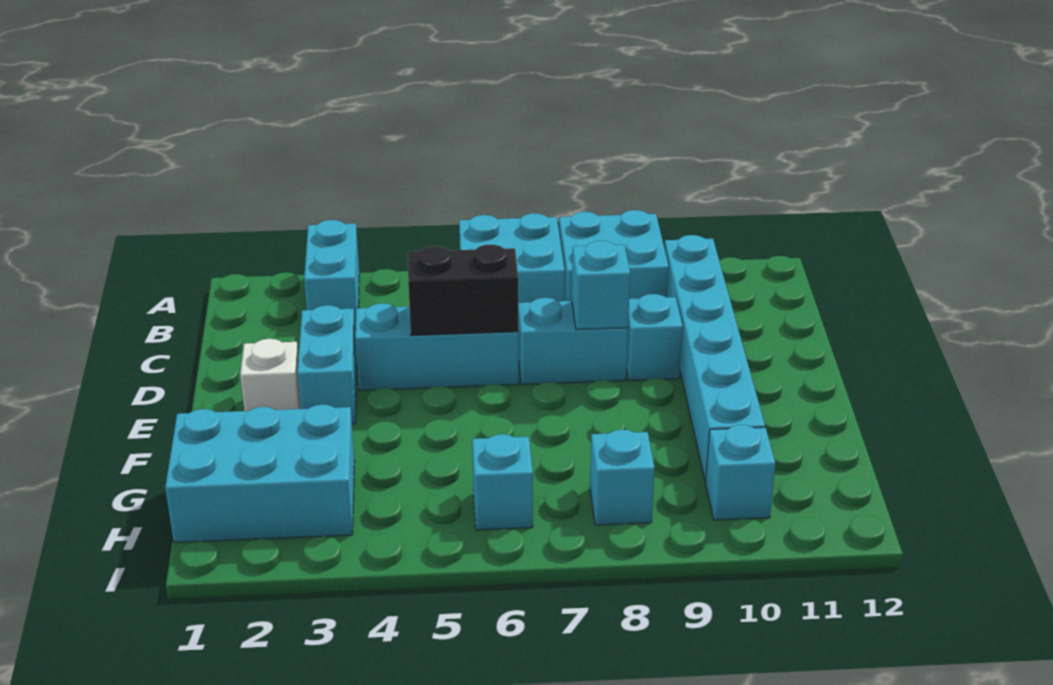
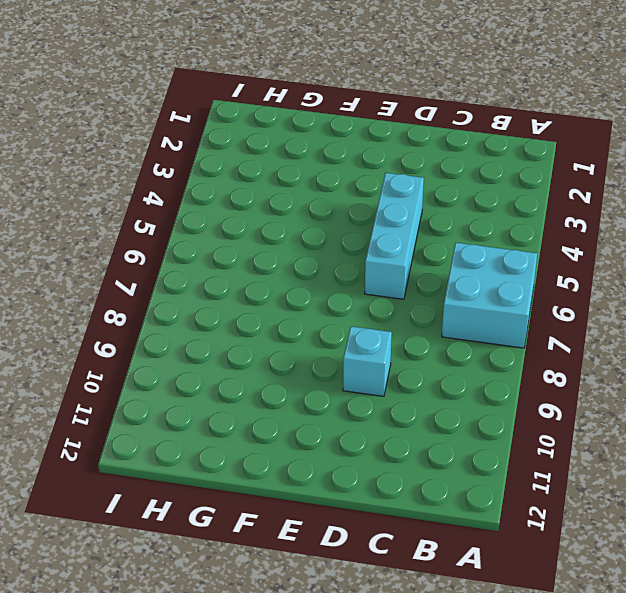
none -> cyan 1x2 brick [304,220,359,329]
none -> cyan 2x2 brick [559,210,669,301]
none -> cyan 1x6 brick [664,235,765,482]

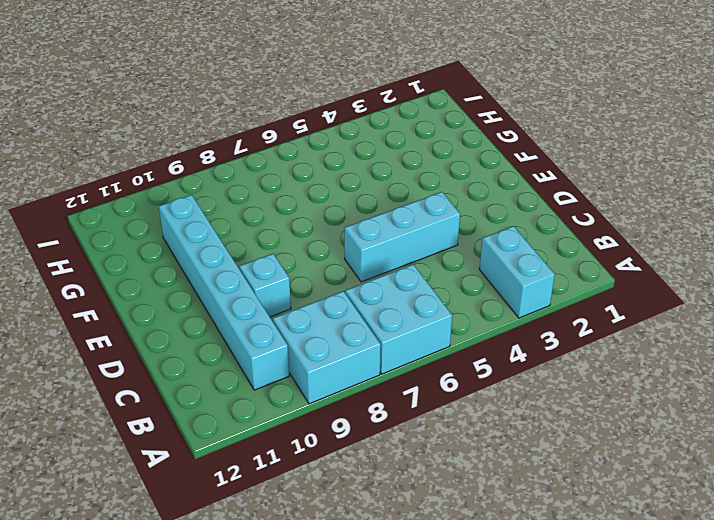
none -> cyan 1x2 brick [297,305,357,424]
none -> cyan 1x2 brick [518,298,628,385]
none -> white 1x1 brick [240,339,301,411]

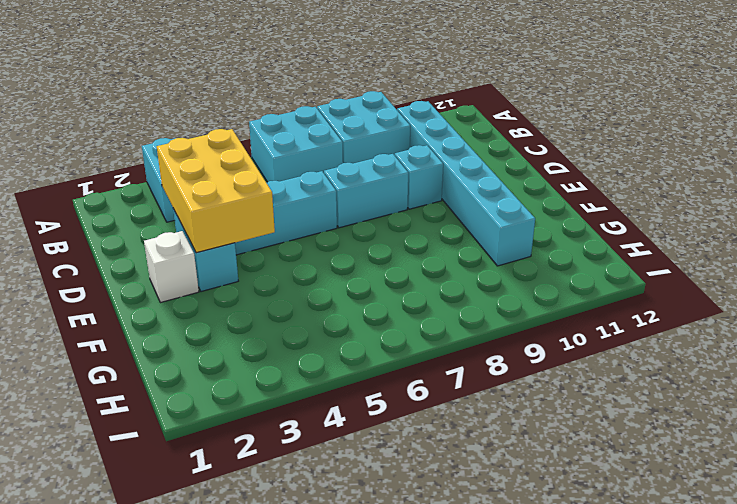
yellow 2x3 brick [157,129,275,253] -> none
none -> cyan 2x3 brick [165,405,355,543]
none -> cyan 1x1 brick [472,434,533,530]
none -> cyan 1x1 brick [590,430,655,525]

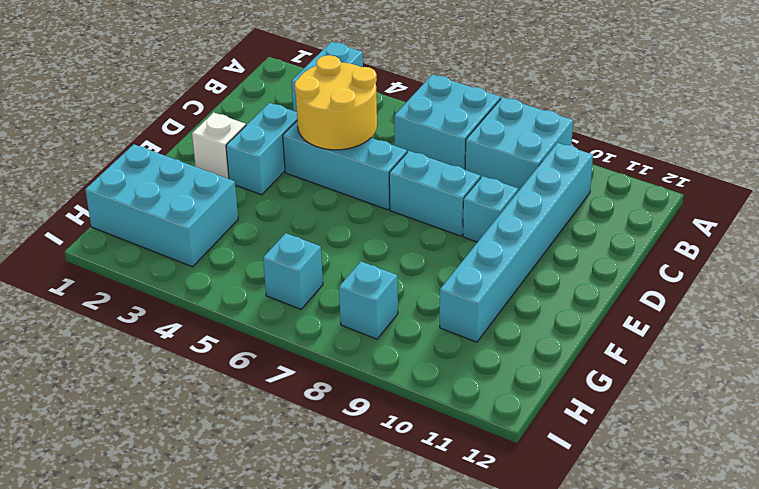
yellow 2x2 round brick [295,55,377,150] -> black 1x2 brick [408,244,518,335]
none -> cyan 1x1 brick [706,425,776,520]
none -> cyan 1x1 brick [572,241,630,330]

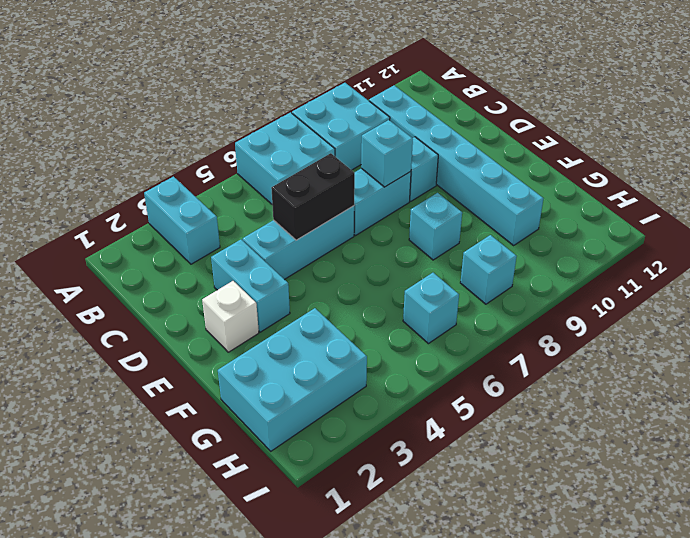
cyan 1x1 brick [409,193,462,260] -> cyan 1x1 brick moved to [706,425,776,520]

